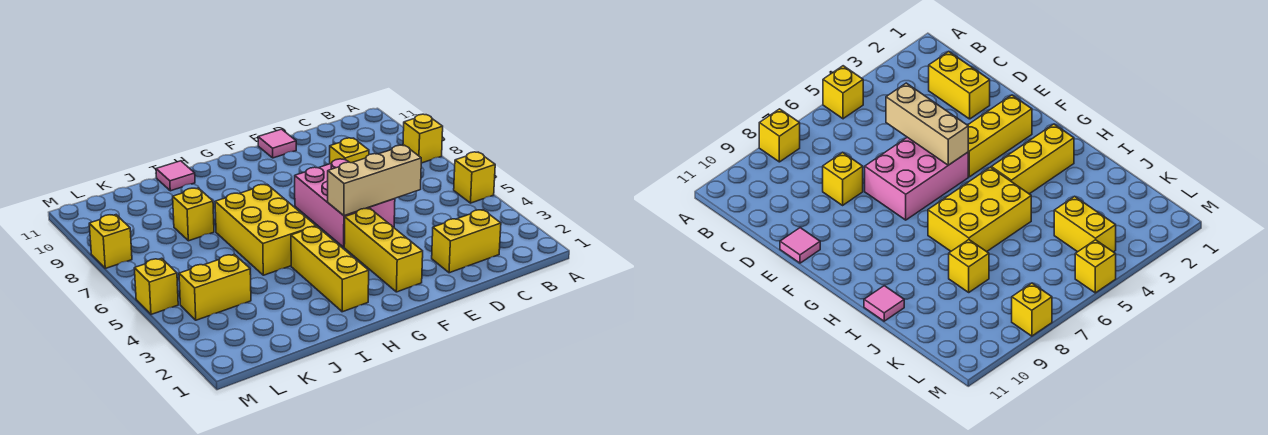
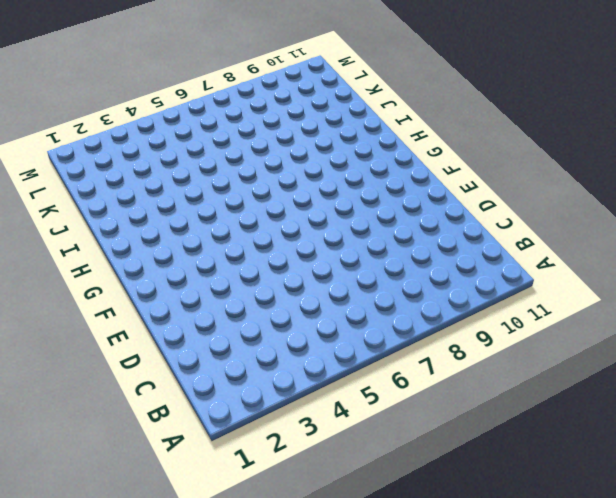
none -> yellow 1x1 brick [454,152,495,203]
none -> yellow 1x1 brick [403,114,443,163]
none -> yellow 1x2 brick [432,210,501,273]

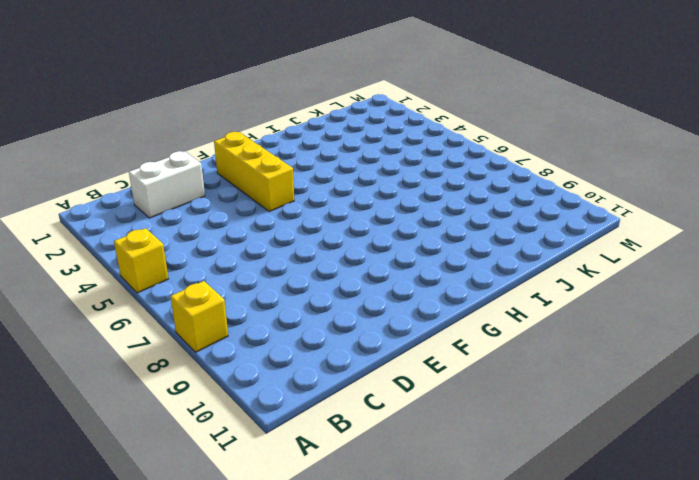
white 1x2 brick [129,151,205,218] -> yellow 1x2 brick [432,210,501,273]
none -> yellow 1x1 brick [330,138,369,164]
none -> pink 2x3 brick [295,159,395,247]
none -> pink 1x1 tile [258,129,296,158]

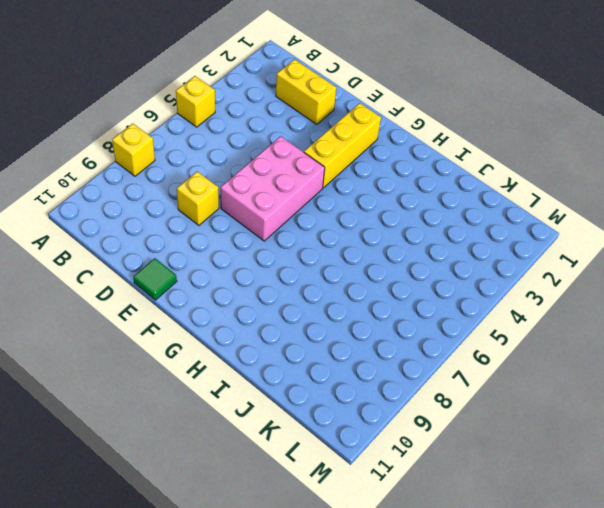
green 1x1 tile [133,258,177,300] -> pink 1x1 tile [258,129,296,158]
none -> yellow 1x3 brick [291,226,369,312]
none -> yellow 2x3 brick [215,185,316,275]
none -> pink 1x1 tile [156,161,195,191]

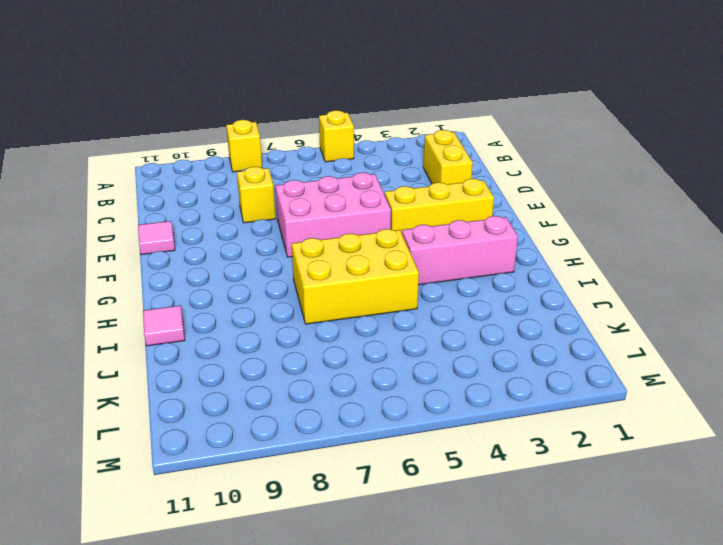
pink 1x3 brick [402,216,518,285] -> yellow 1x3 brick [291,226,369,312]
none -> yellow 1x1 brick [173,188,214,241]
none -> yellow 1x2 brick [179,254,251,320]
none -> yellow 1x1 brick [134,258,178,314]

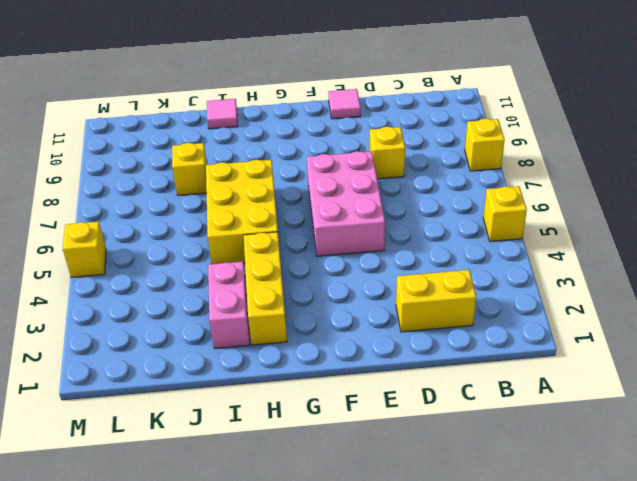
pink 1x2 brick [208,262,250,348] -> none
none -> yellow 1x3 brick [344,208,423,292]
none -> yellow 1x2 brick [179,254,251,320]
none -> yellow 1x1 brick [89,215,132,268]

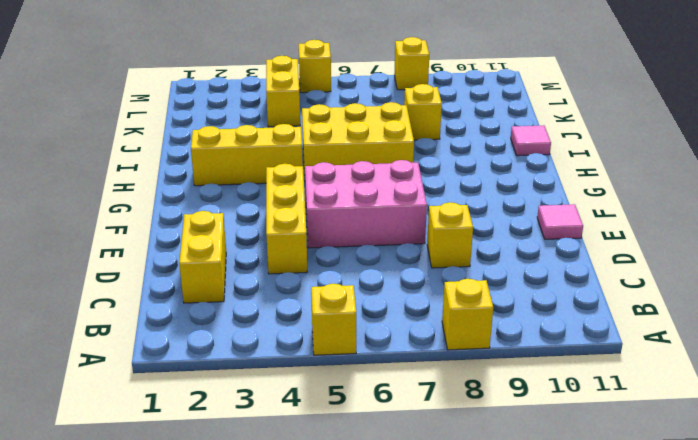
yellow 1x3 brick [266,164,307,274] -> yellow 1x3 brick turned to [344,208,423,292]
none -> tan 1x3 brick [328,145,421,216]

